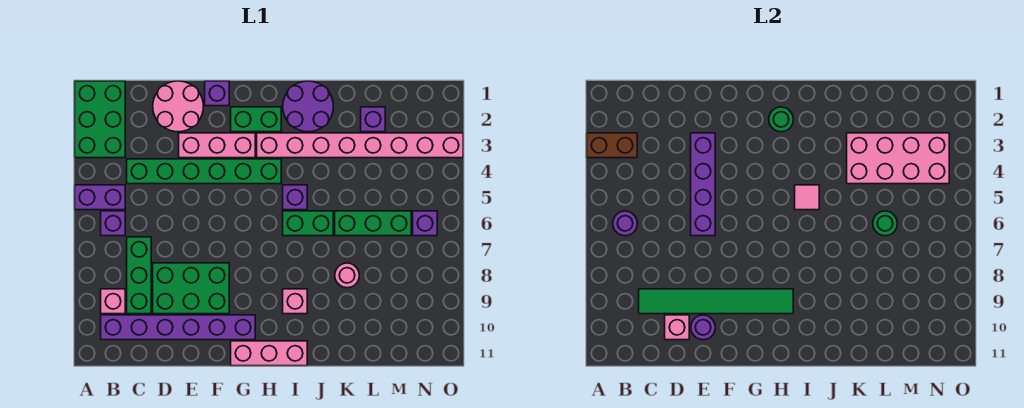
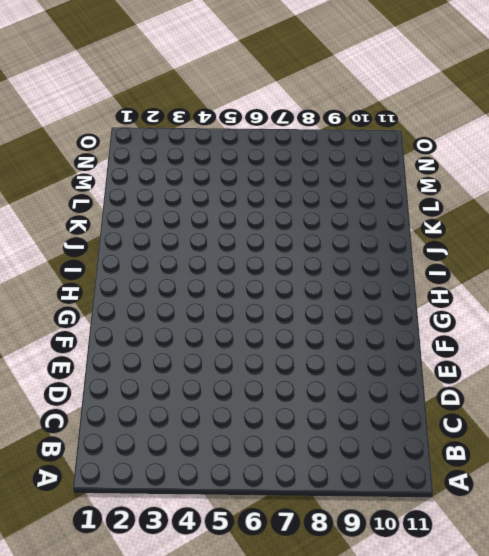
none -> green 2x3 brick [75,81,125,158]
none -> purple 1x2 brick [75,185,125,210]
none -> purple 1x1 brick [101,211,125,236]
none -> pink 1x1 brick [101,289,125,314]

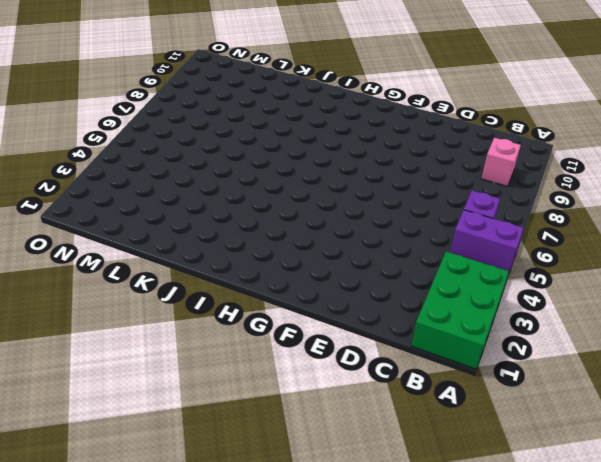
none -> purple 1x6 brick [101,315,255,340]
none -> green 1x6 brick [127,159,281,184]
none -> green 1x3 brick [127,237,151,314]
none -> pink 2x2 round brick [153,81,203,132]

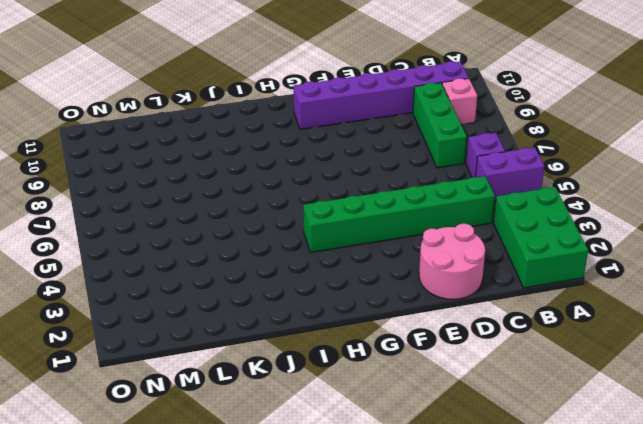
none -> green 2x3 brick [153,263,229,314]
none -> pink 1x3 brick [179,133,255,158]
none -> purple 1x1 brick [205,81,229,106]
none -> green 1x2 brick [231,107,281,132]

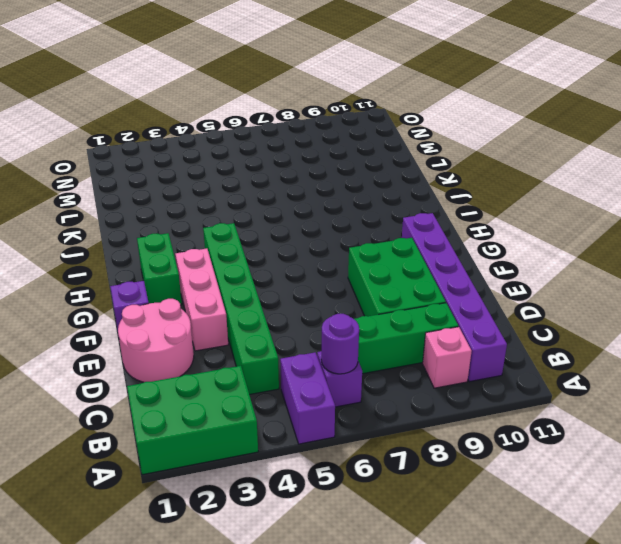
none -> pink 1x3 brick [231,341,307,366]
none -> pink 1x8 brick [257,133,463,158]
none -> purple 2x2 round brick [283,81,333,132]
none -> purple 1x1 brick [283,185,307,210]

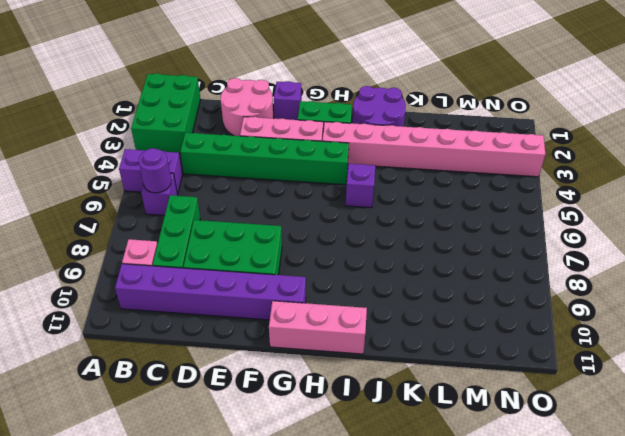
none -> green 1x2 brick [283,211,333,236]
none -> pink 1x1 brick [283,289,307,314]
none -> green 1x3 brick [335,211,411,236]
none -> pink 1x1 round brick [335,263,359,288]

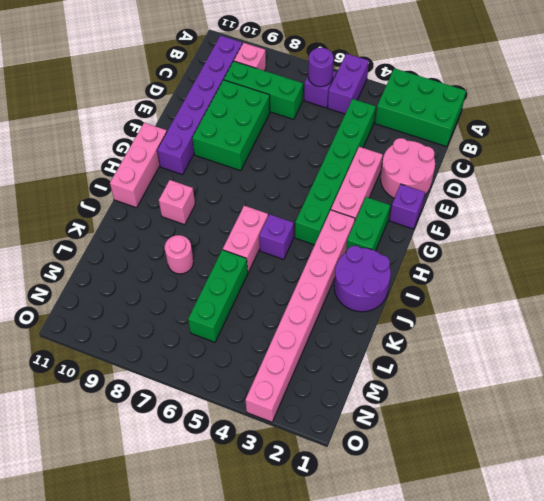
pink 1x2 brick [223,206,268,272] -> green 1x2 brick [283,211,333,236]
none -> purple 1x1 brick [361,107,385,132]
none -> purple 1x1 brick [413,211,437,236]
none -> brown 1x2 brick [587,133,637,158]
none -> green 1x6 tile [639,289,793,314]

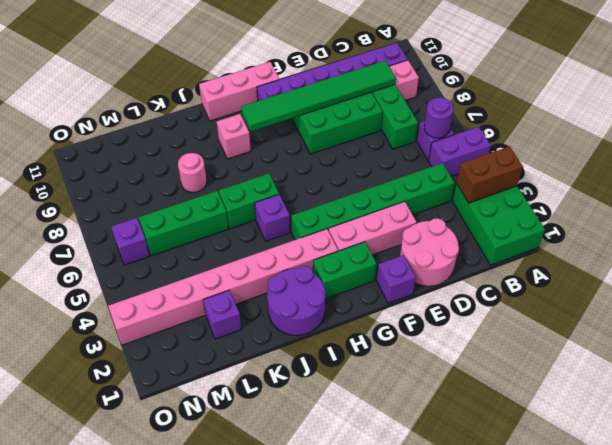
none -> pink 1x1 brick [665,315,689,340]
none -> purple 1x4 brick [691,133,715,236]
none -> purple 1x1 round brick [691,315,715,340]
none -> green 1x1 round brick [769,107,793,132]

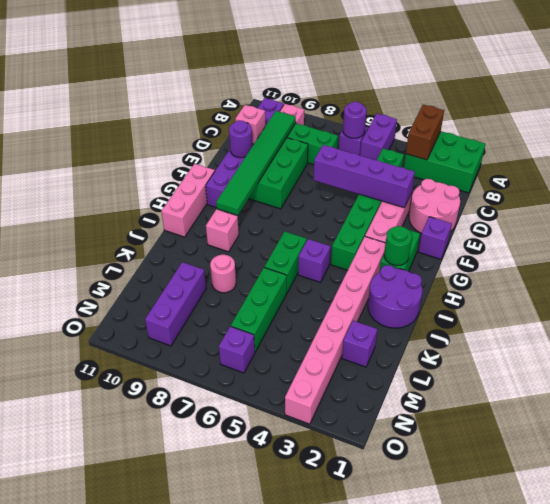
purple 1x3 brick [145,262,206,346] -> none
none -> pink 1x1 tile [795,185,819,210]
none -> pink 2x4 brick [847,133,949,184]
none -> green 1x1 round brick [873,211,897,236]

